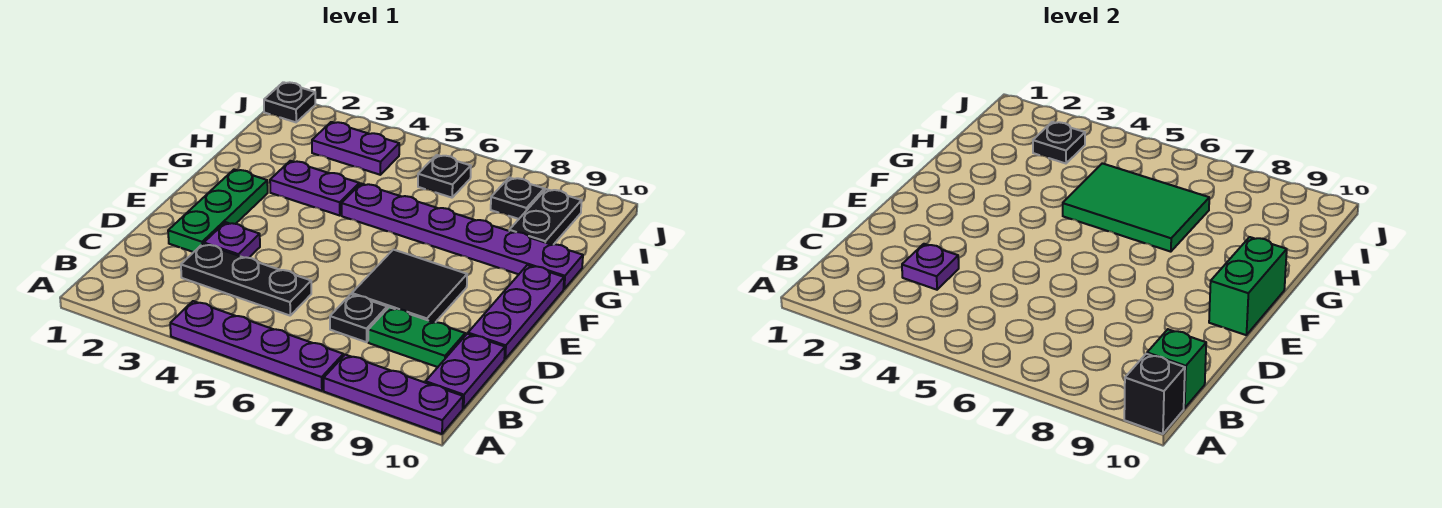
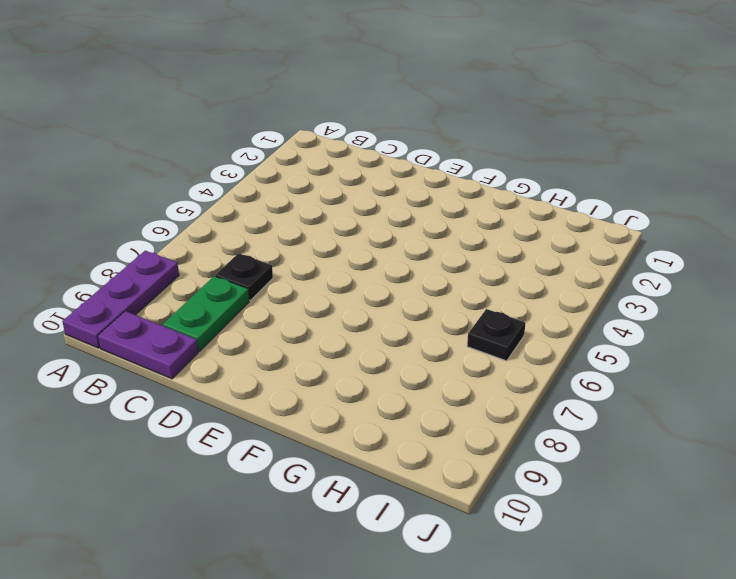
none -> purple 1x4 plate [170,301,343,391]
none -> black 1x3 plate [181,244,311,315]
none -> green 1x3 plate [168,169,268,252]

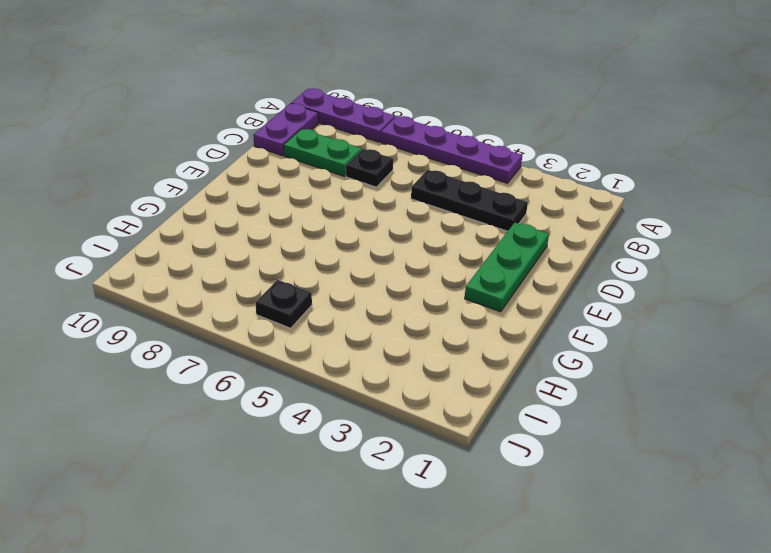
none -> purple 1x1 plate [204,222,260,258]
none -> black 2x2 tile [352,250,467,323]
none -> purple 1x3 plate [468,265,564,359]

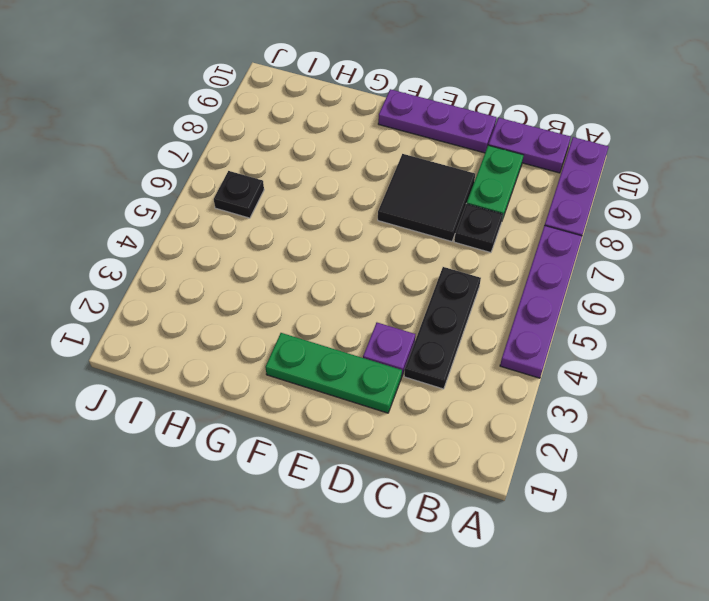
none -> purple 1x2 plate [270,161,359,216]
none -> purple 1x6 plate [342,184,583,289]
none -> black 1x2 plate [509,189,582,245]

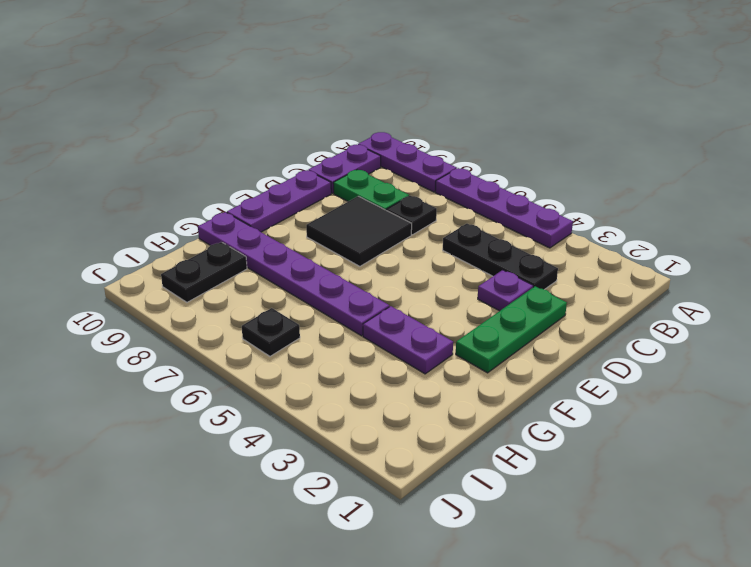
none -> purple 1x2 plate [312,122,399,175]
none -> black 1x1 plate [491,178,544,219]
none -> black 1x1 plate [264,82,315,122]

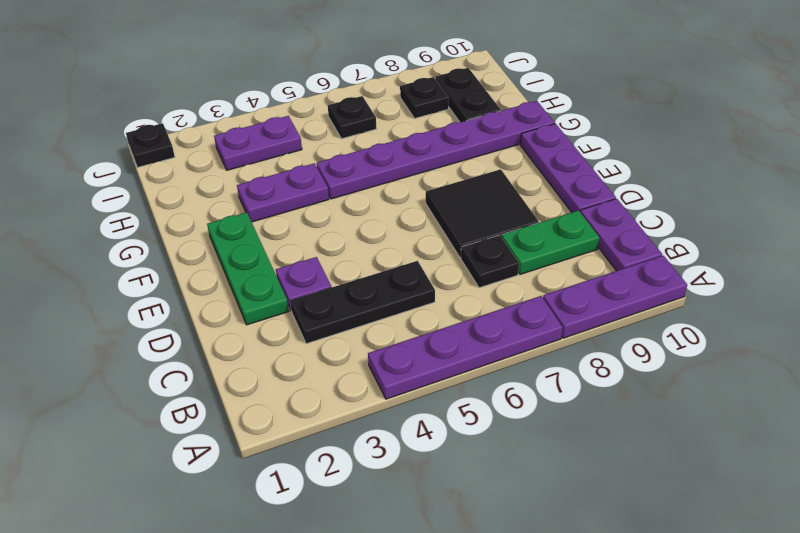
none -> black 1x1 brick [1124,354,1185,434]
none -> green 1x1 brick [1147,329,1206,408]
none -> purple 1x1 plate [902,244,959,290]

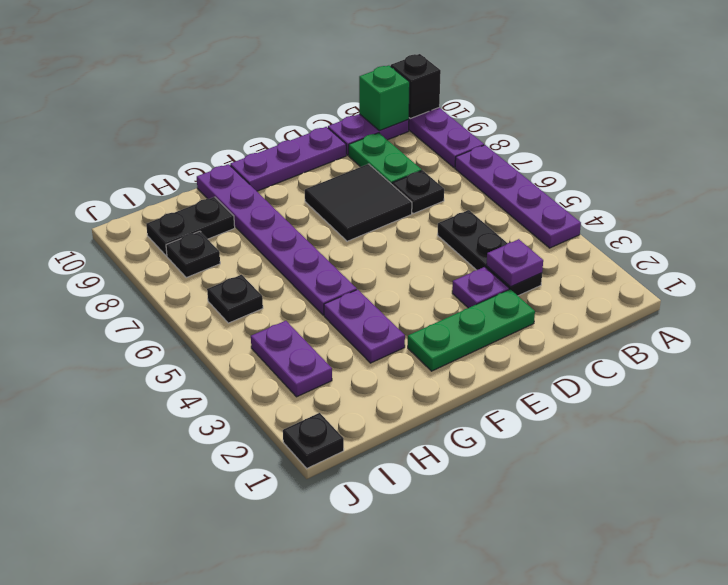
none -> green 1x2 brick [1209,237,1287,335]
none -> green 2x3 tile [1063,163,1209,252]
none -> black 1x1 plate [1033,122,1085,163]

